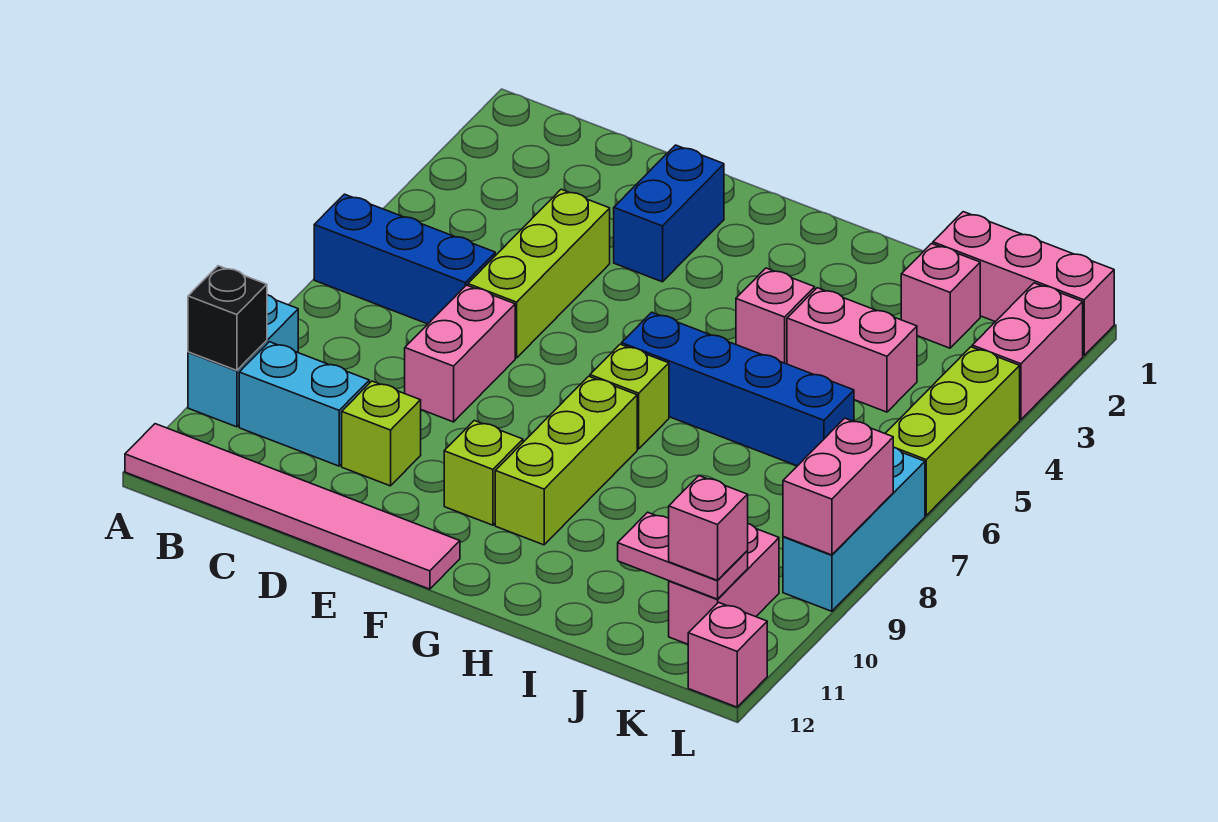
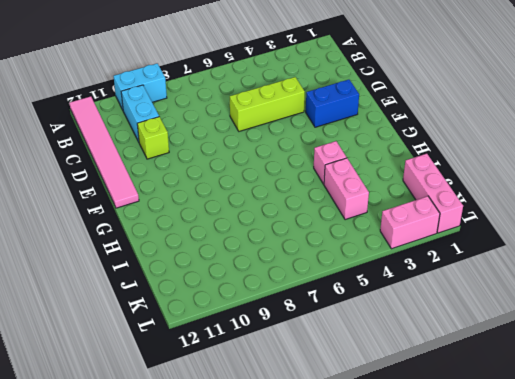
none -> blue 1x3 brick [314,194,495,324]
none -> pink 1x2 brick [405,285,515,422]
none -> lime 1x1 brick [444,420,523,525]

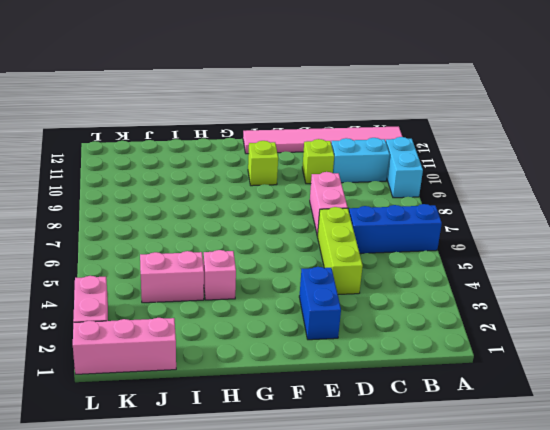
none -> blue 1x4 brick [622,312,854,466]
none -> lime 1x1 brick [590,344,669,449]
none -> lime 1x3 brick [495,376,637,545]

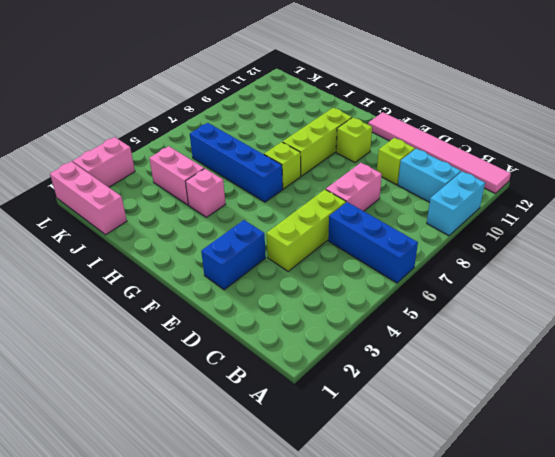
none -> pink 1x1 brick [901,244,980,348]
none -> pink 1x2 brick [669,524,779,644]
none -> lime 1x3 brick [885,347,1020,515]

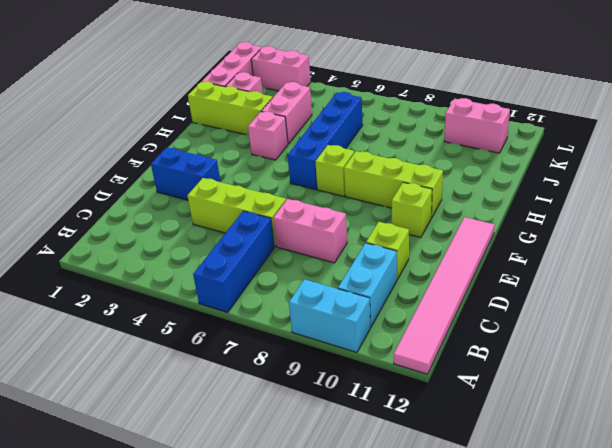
lime 1x3 brick [188,81,273,135] -> lime 1x3 brick moved to [885,347,1020,515]
none -> cyan 1x3 brick [783,447,925,611]
none -> pink 1x1 brick [688,603,767,707]
none -> black 1x1 brick [188,266,267,370]

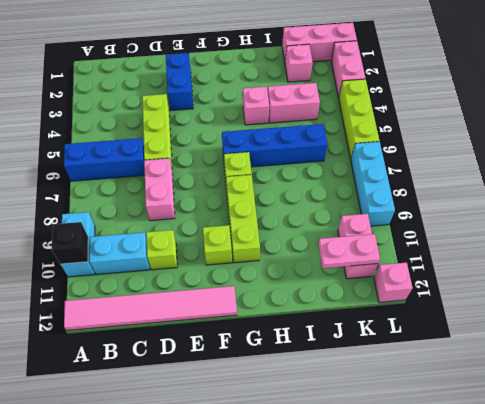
none -> pink 1x2 brick [783,418,893,555]
none -> pink 1x1 brick [669,476,748,580]

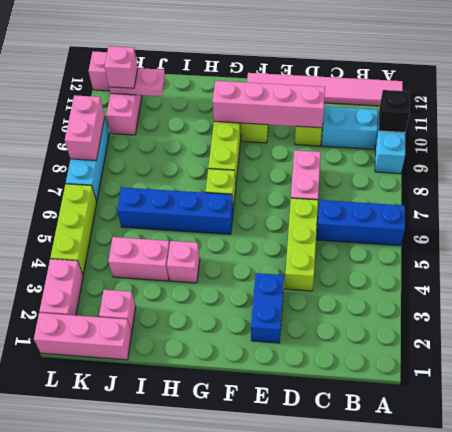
pink 1x4 brick [213,81,325,128] -> none

